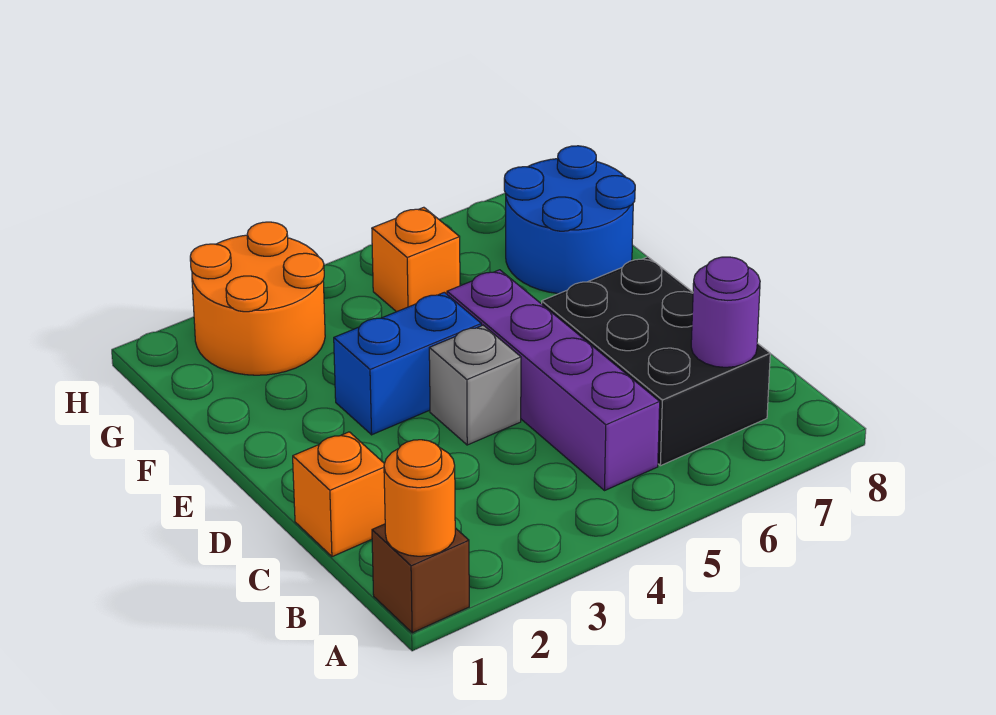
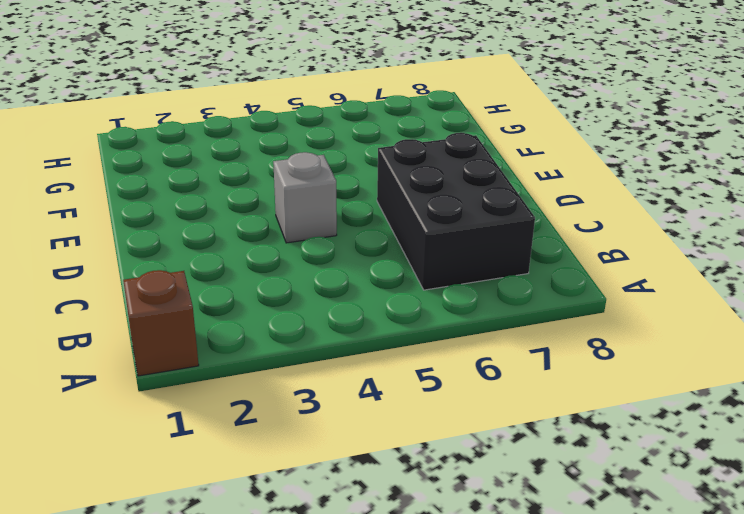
none -> purple 1x4 brick [447,270,660,490]
none -> orange 1x1 brick [293,432,385,557]

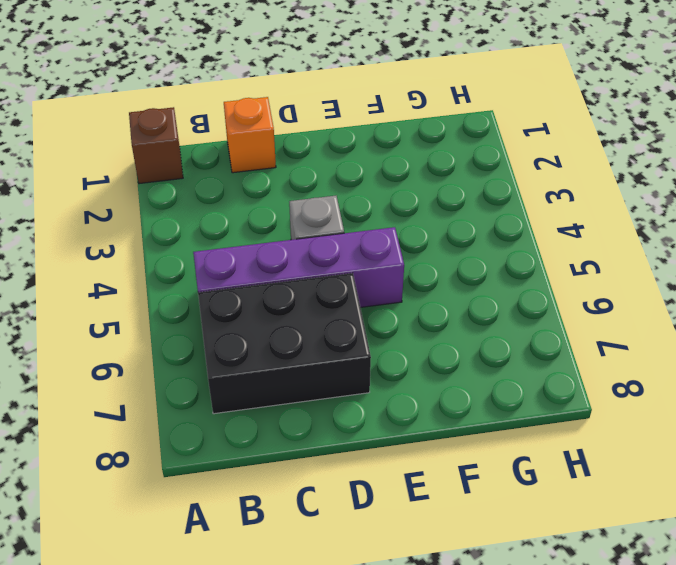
none -> blue 1x2 brick [334,292,481,435]
none -> blue 2x2 round brick [504,146,635,294]

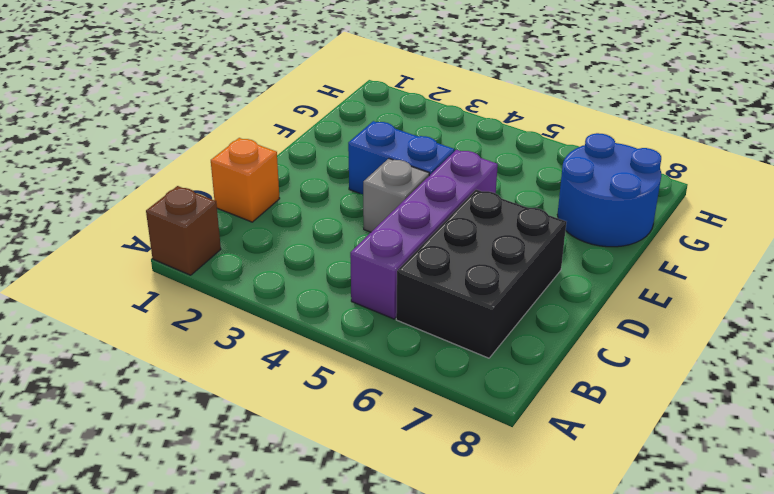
none -> orange 2x2 round brick [190,222,325,375]
none -> orange 1x1 brick [372,207,460,312]

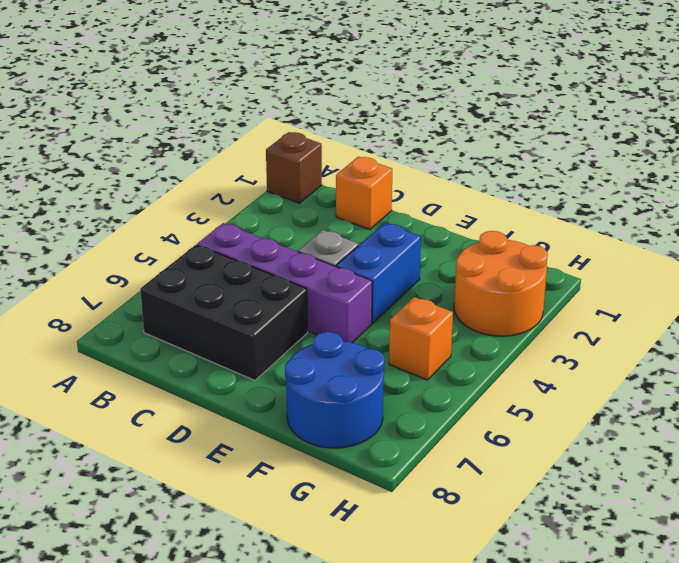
none -> orange 1x1 round brick [384,440,455,556]
none -> purple 1x1 round brick [691,257,760,367]

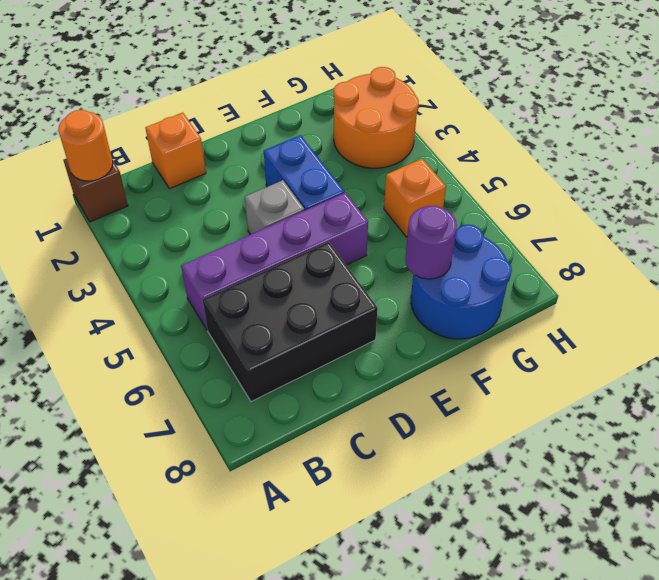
purple 1x1 round brick [405,206,457,279] -> purple 1x1 round brick moved to [691,257,760,367]

